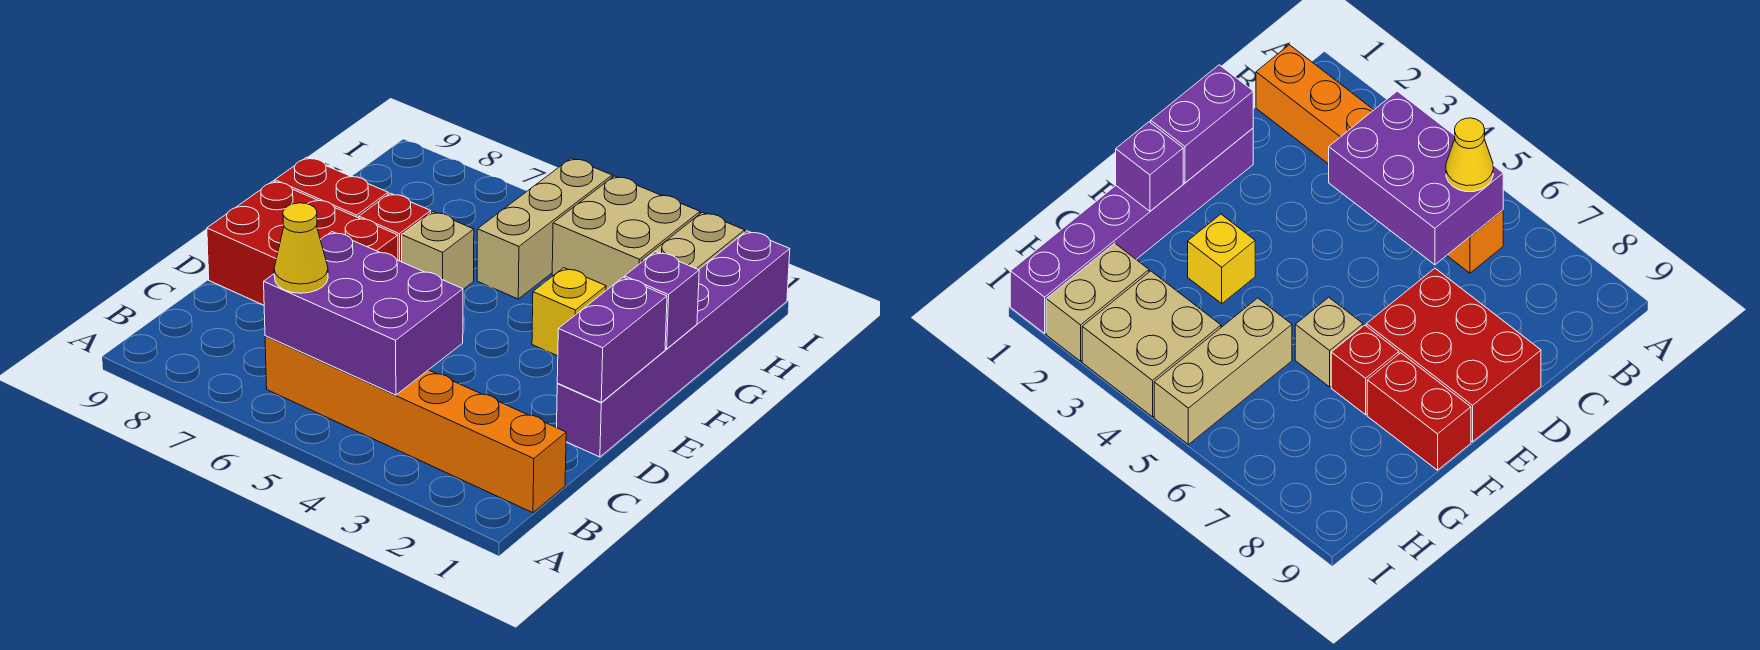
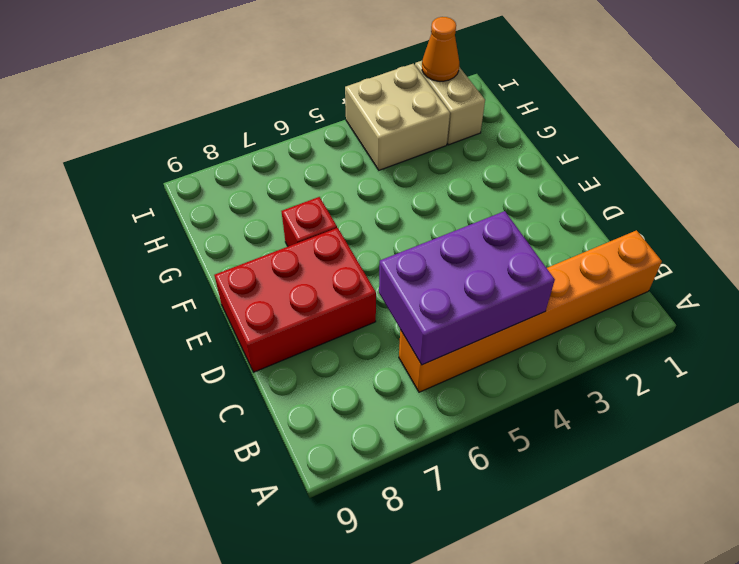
orange 1x1 cone [422,17,459,81] -> none
none -> purple 1x6 brick [557,231,790,457]
none -> yellow 1x1 brick [532,268,606,356]
none -> tan 1x1 brick [402,212,474,289]

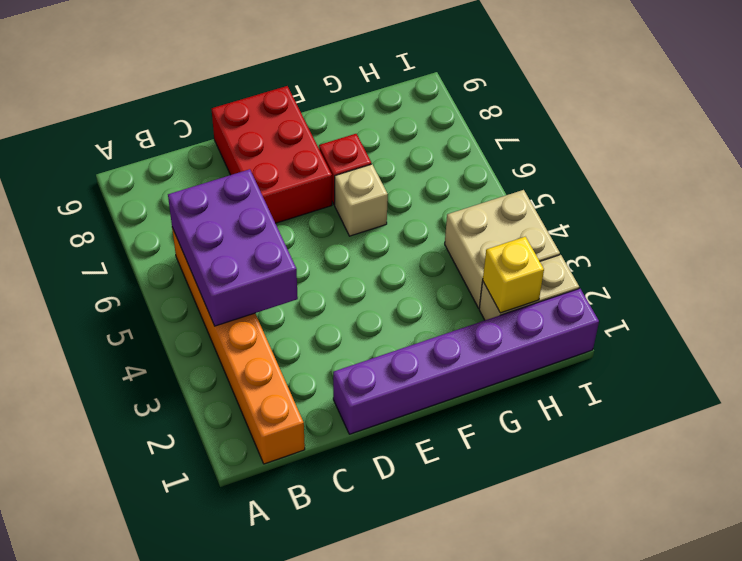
yellow 1x1 brick [483,237,544,313] -> yellow 1x1 brick moved to [532,268,606,356]
none -> red 1x2 brick [275,157,388,218]
none -> tan 1x3 brick [477,158,612,299]
none -> purple 1x2 brick [557,277,667,402]

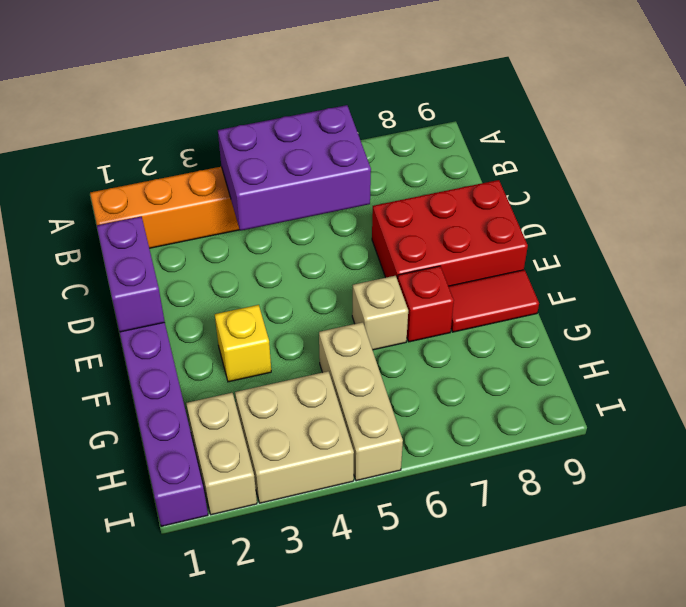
red 1x2 tile [448,270,539,332] -> red 1x2 brick [275,157,388,218]
none -> purple 1x1 brick [625,252,699,349]
none -> yellow 1x1 cone [274,203,328,293]

